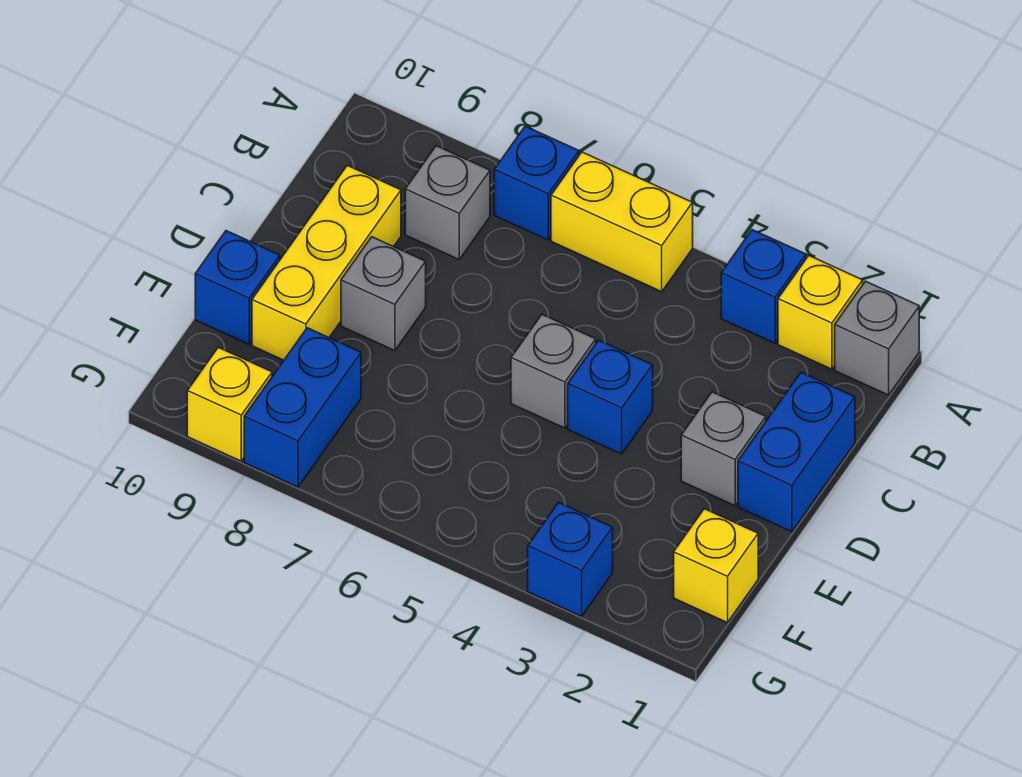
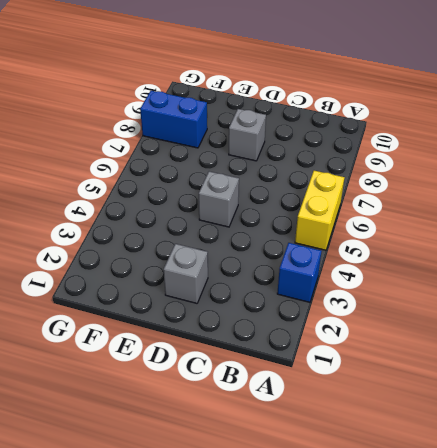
none -> grey 1x1 brick [835,281,919,395]
none -> yellow 1x1 brick [778,256,863,369]
none -> blue 1x1 brick [494,126,579,240]

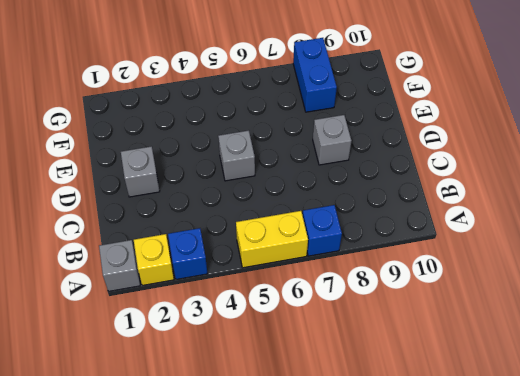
none -> grey 1x1 brick [405,146,490,259]
none -> blue 1x2 brick [738,372,855,532]
none -> yellow 1x3 brick [252,165,401,360]

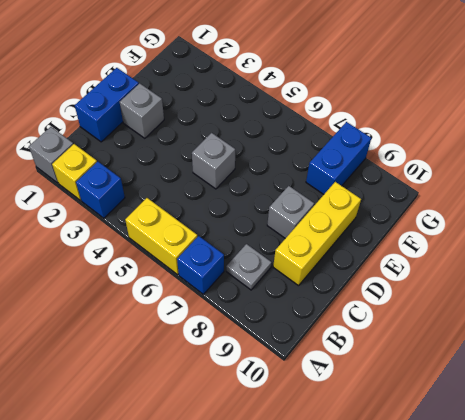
grey 1x1 plate [226,244,272,290] -> grey 1x1 brick [405,146,490,259]
none -> blue 1x1 brick [568,340,653,454]
none -> blue 1x1 brick [195,231,280,344]
none -> yellow 1x1 brick [674,509,758,623]

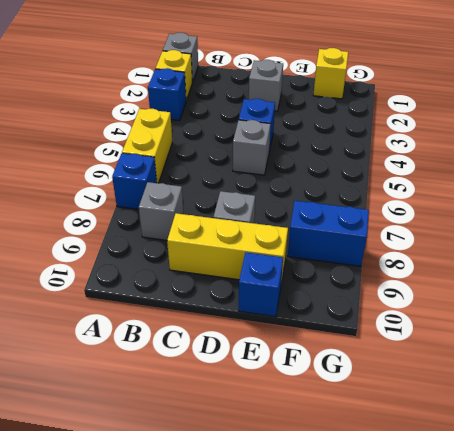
none -> blue 1x2 brick [738,372,855,532]
none -> blue 1x1 brick [528,503,613,616]
none -> yellow 1x1 brick [187,347,272,461]

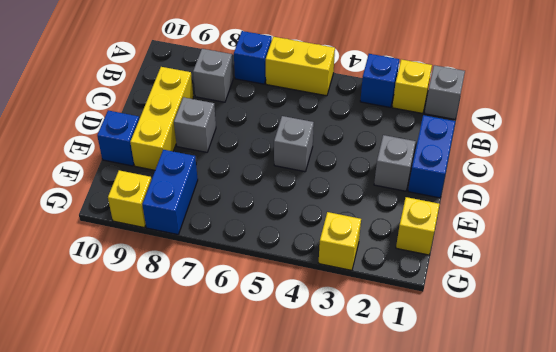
yellow 1x1 brick [319,212,361,270] -> blue 1x1 brick [528,503,613,616]
none -> blue 1x1 brick [568,340,653,454]

